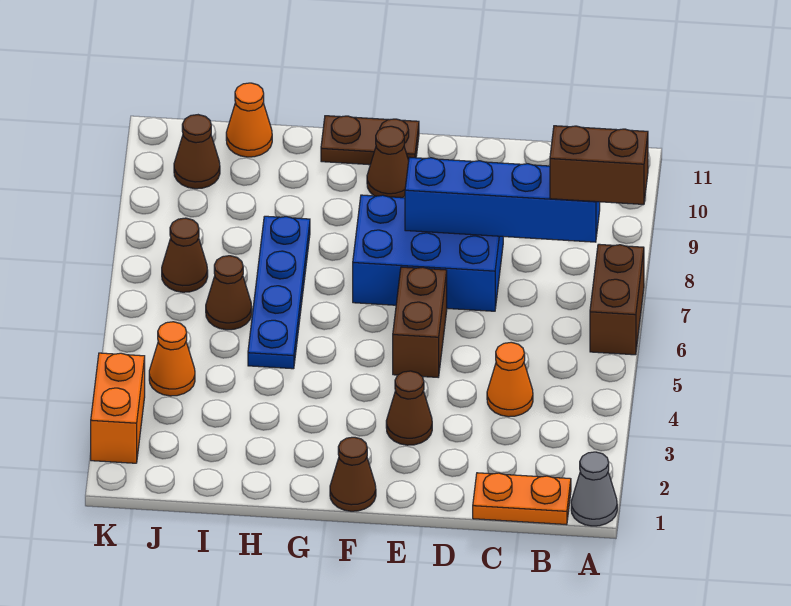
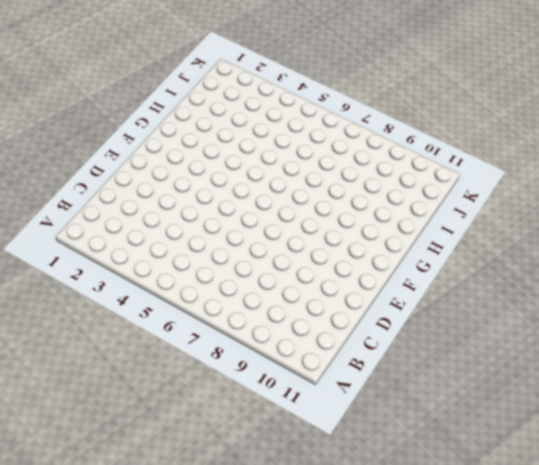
none -> grey 1x1 cone [571,452,617,526]
none -> brown 1x2 brick [590,244,644,355]
none -> orange 1x2 plate [473,473,571,525]

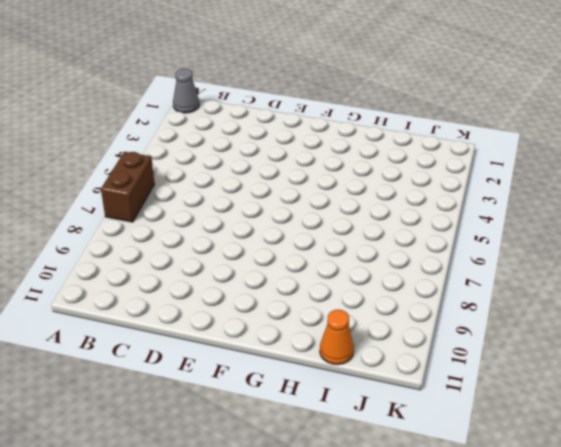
none -> orange 1x2 plate [473,473,571,525]
none -> orange 1x1 cone [487,342,533,417]
none -> blue 2x3 brick [353,195,503,311]

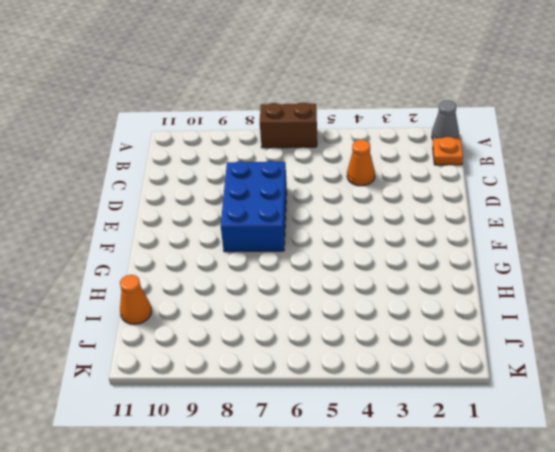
orange 1x1 plate [433,137,463,165] -> orange 1x2 plate [473,473,571,525]
none -> brown 1x1 cone [386,371,432,445]
none -> brown 1x2 brick [393,267,447,377]
none -> brown 1x1 cone [330,437,376,511]

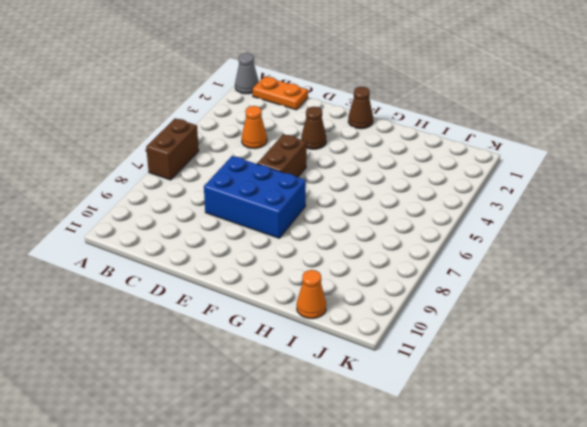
none -> brown 1x1 cone [367,126,409,198]
none -> brown 1x2 plate [321,116,419,165]
none -> blue 1x4 plate [248,216,310,369]

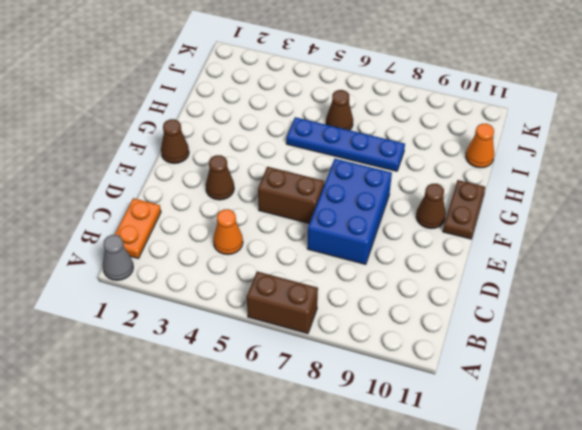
none -> orange 1x1 cone [149,322,195,396]
none -> brown 1x1 cone [162,218,208,292]
none -> brown 1x1 cone [174,115,220,189]

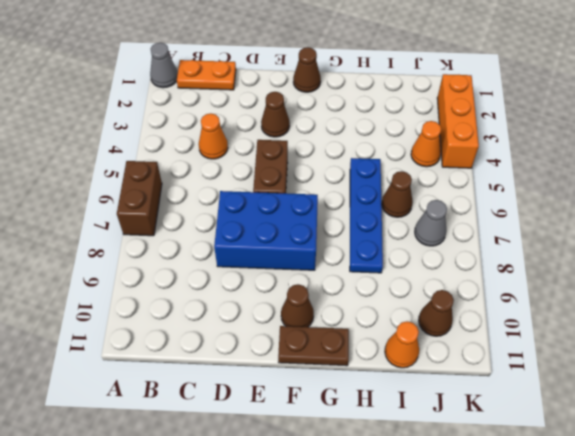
grey 1x1 cone [415,200,447,246] -> brown 1x1 cone [162,218,208,292]
orange 1x3 brick [437,74,479,168] -> orange 1x2 brick [91,353,145,463]
none -> blue 1x4 brick [405,157,600,242]
none -> brown 1x2 brick [550,126,648,204]

